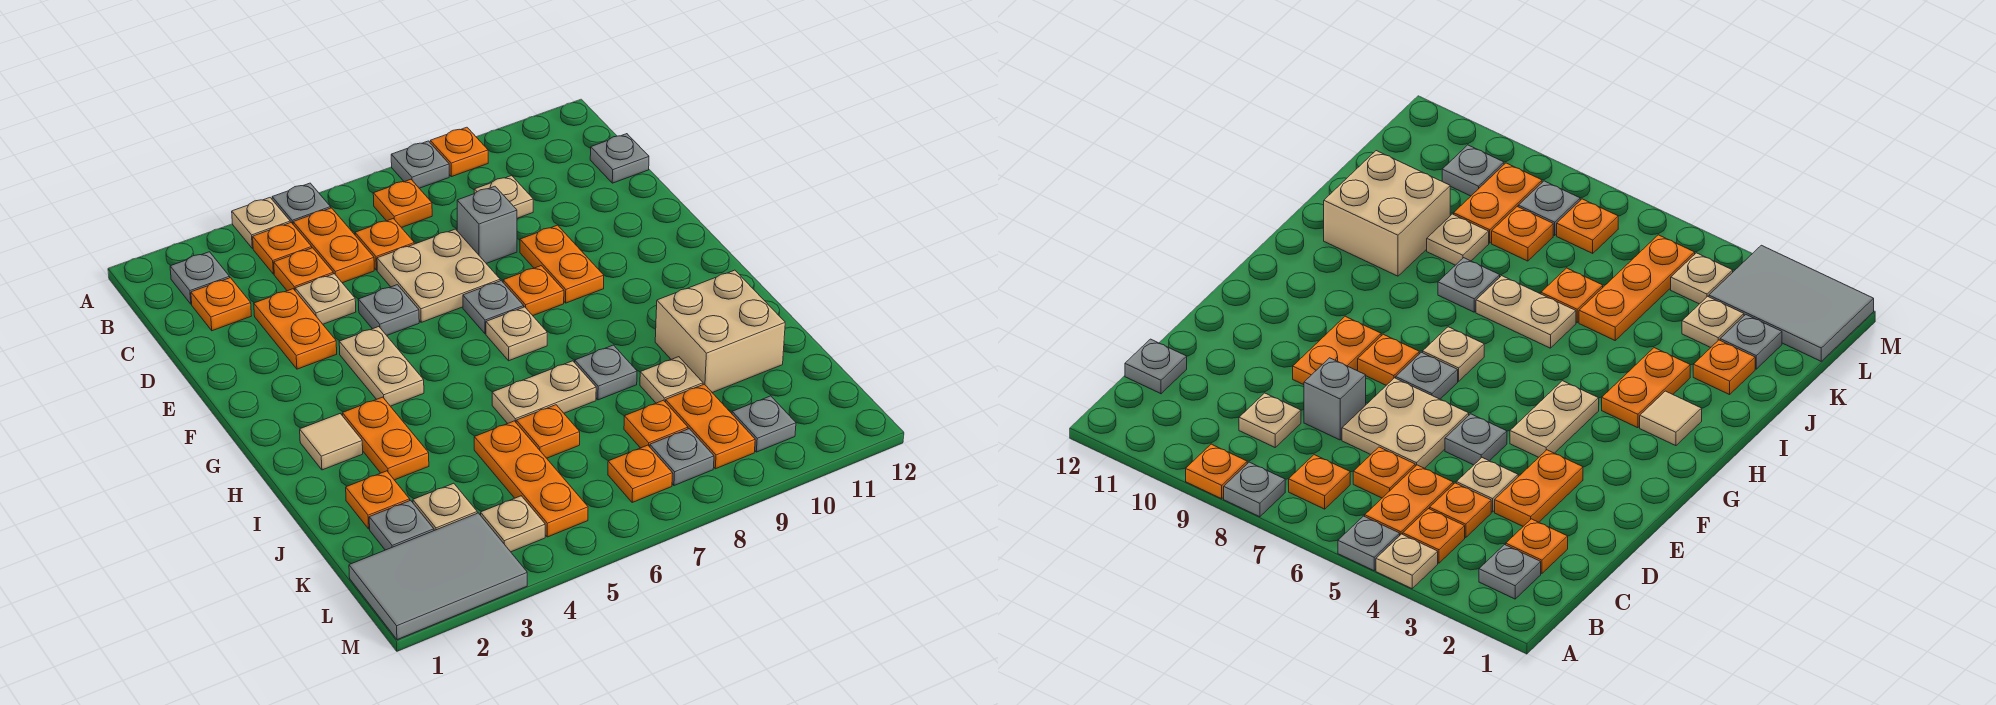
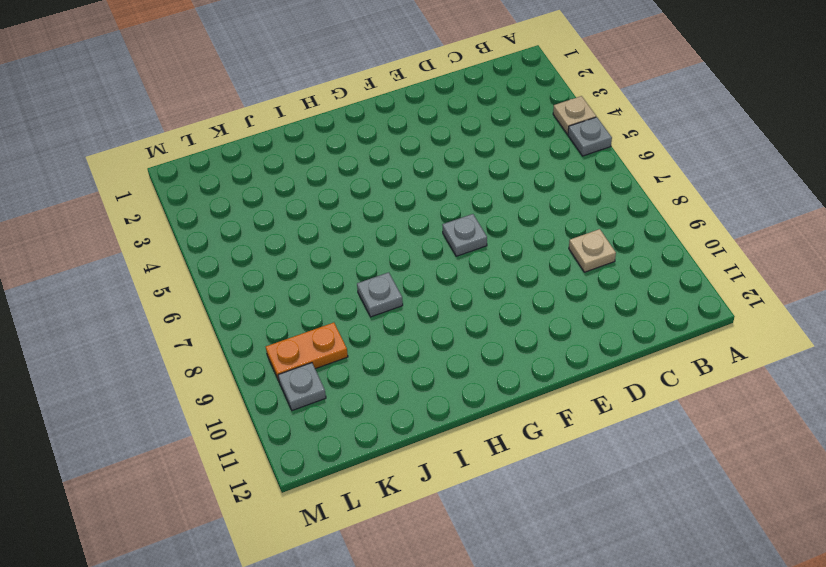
none -> grey 1x1 plate [391,141,449,188]
none -> orange 1x1 plate [430,127,488,177]
none -> grey 1x1 plate [170,252,230,304]
none -> orange 1x1 plate [253,222,312,274]

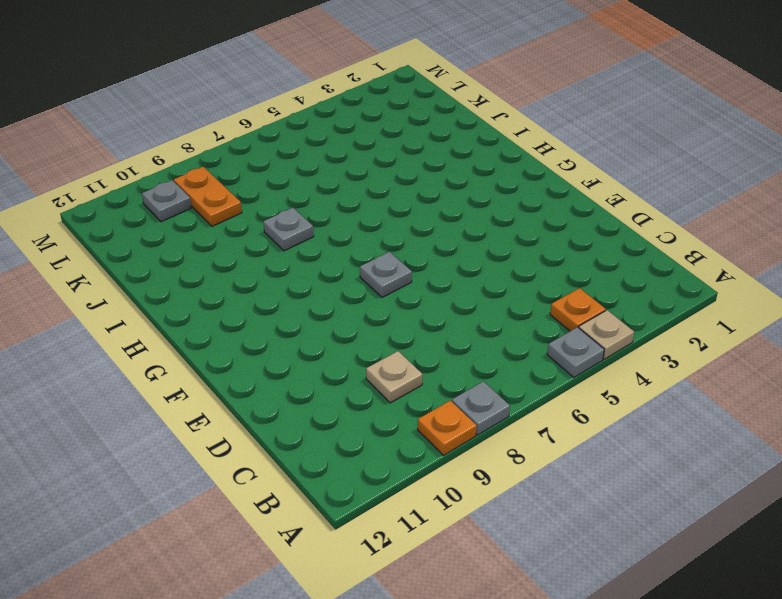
none -> grey 1x1 plate [170,252,230,304]
none -> orange 1x2 plate [293,208,374,283]
none -> orange 1x1 plate [373,179,432,228]
none -> orange 1x1 plate [191,278,251,331]

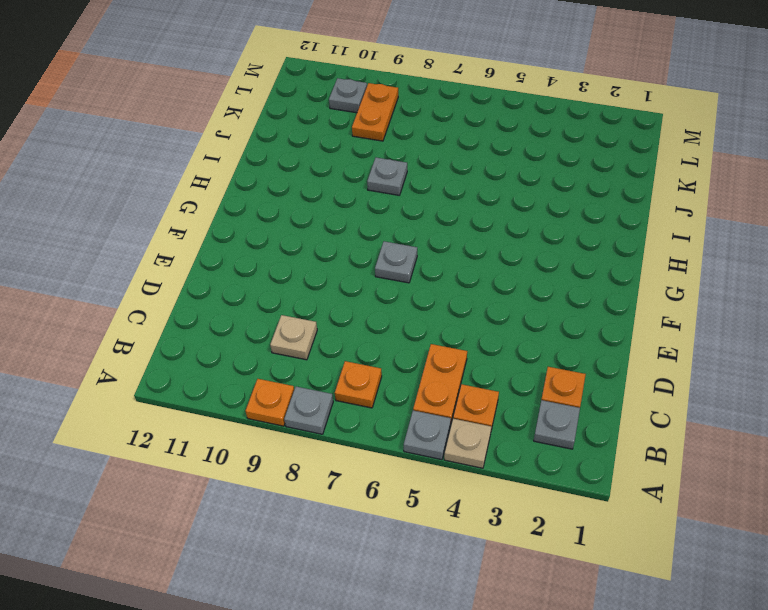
none -> orange 1x1 plate [274,248,333,291]
none -> orange 1x1 plate [355,219,414,270]
none -> grey 1x1 plate [590,134,649,183]
none -> orange 1x2 plate [254,289,337,369]

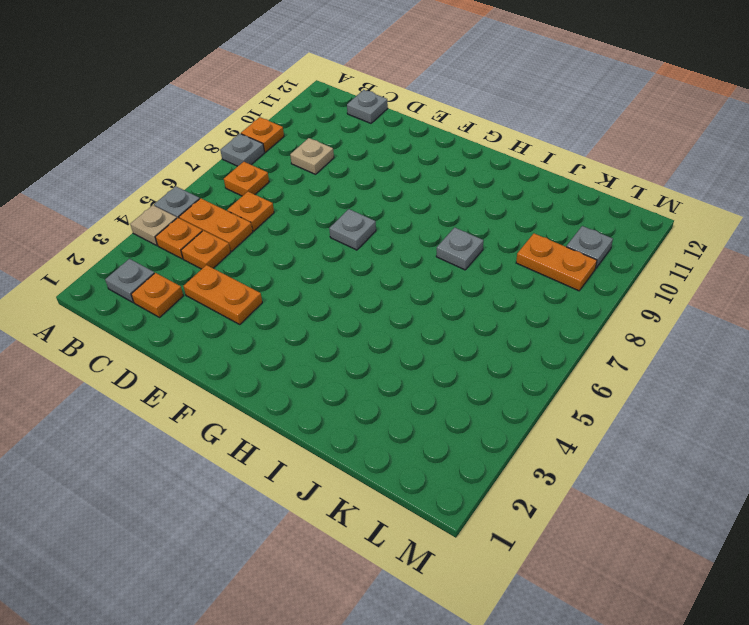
none -> tan 1x1 plate [295,274,356,324]
none -> tan 2x2 plate [377,229,500,322]
none -> grey 1x1 brick [457,186,517,264]
none -> grey 1x1 plate [358,285,419,335]

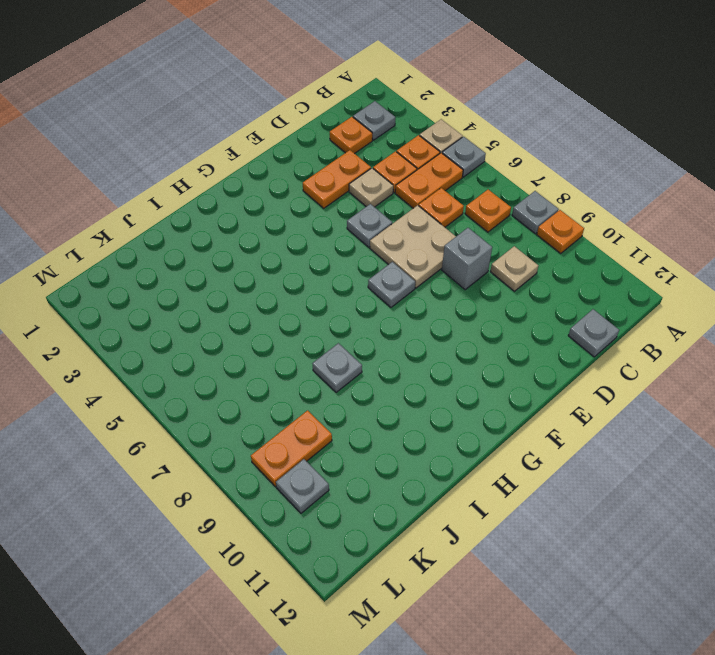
none -> orange 1x2 plate [520,225,604,303]
none -> tan 1x2 plate [339,327,424,406]
none -> orange 1x1 plate [503,266,564,316]
none -> tan 1x1 plate [486,307,547,361]

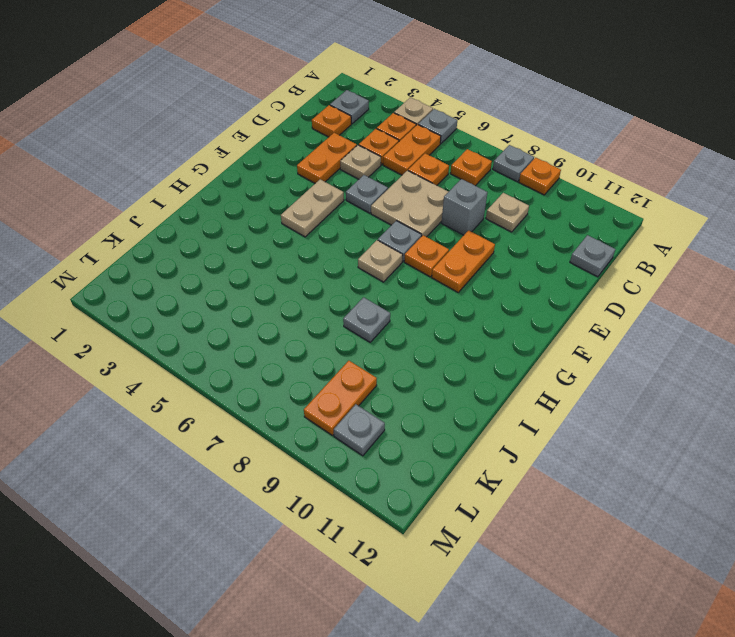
none -> tan 1x1 tile [300,414,363,470]
none -> orange 1x2 plate [342,397,429,480]
none -> tan 1x2 plate [492,361,596,424]
none -> tan 2x2 brick [655,270,785,393]

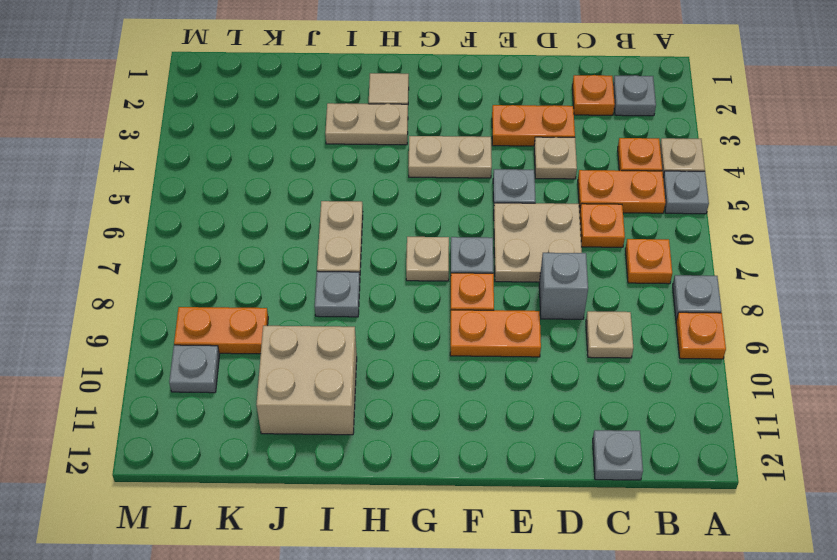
tan 1x2 plate [325,103,408,145] -> orange 1x2 plate [342,397,429,480]
none -> orange 1x1 plate [274,248,333,291]
none -> orange 1x1 plate [346,471,410,529]
none -> orange 1x3 plate [474,421,588,537]
none -> orange 1x1 plate [516,405,580,458]

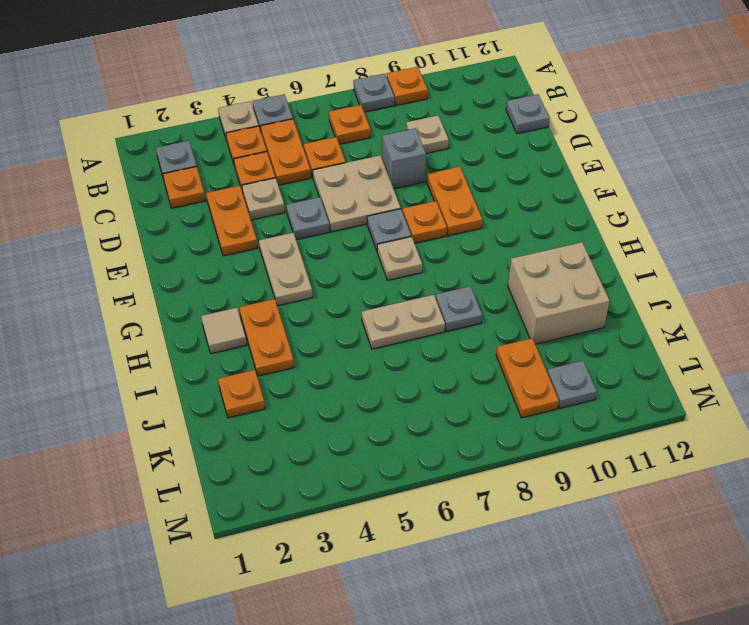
none -> orange 1x3 plate [474,421,588,537]
none -> orange 1x1 plate [516,405,580,458]
none -> tan 1x1 plate [640,357,703,403]
none -> grey 1x1 plate [369,500,434,550]

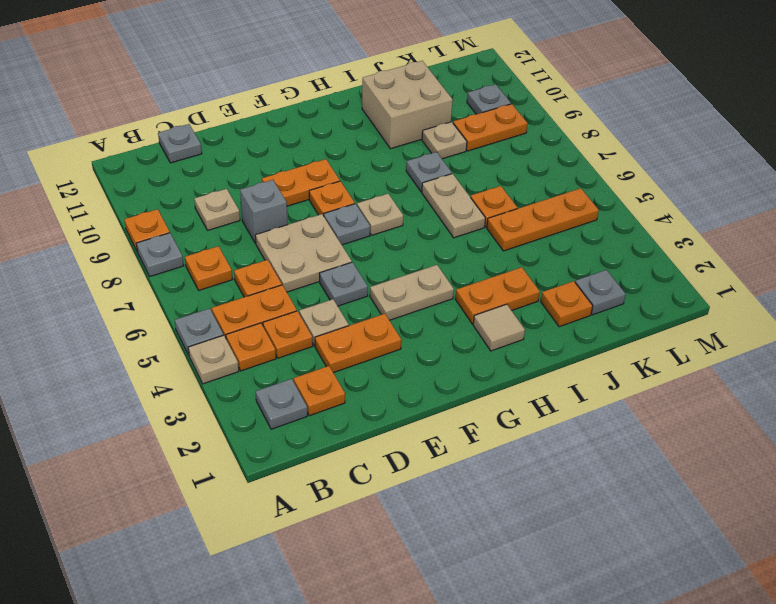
none -> tan 1x1 plate [413,483,477,531]
none -> orange 1x1 plate [624,400,688,448]
none -> grey 2x3 tile [349,513,527,640]
none -> tan 1x1 plate [481,496,545,552]

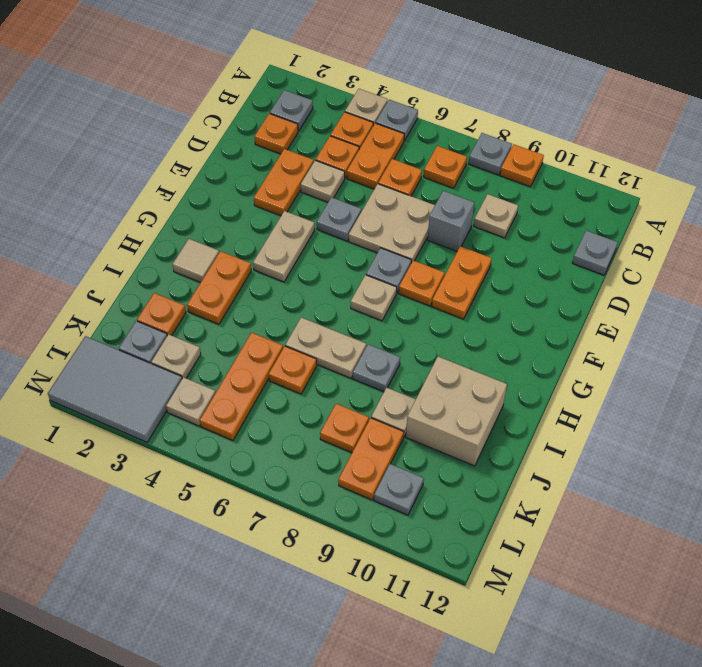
none -> orange 1x1 plate [608,445,673,503]
none -> grey 1x1 plate [650,429,714,486]

